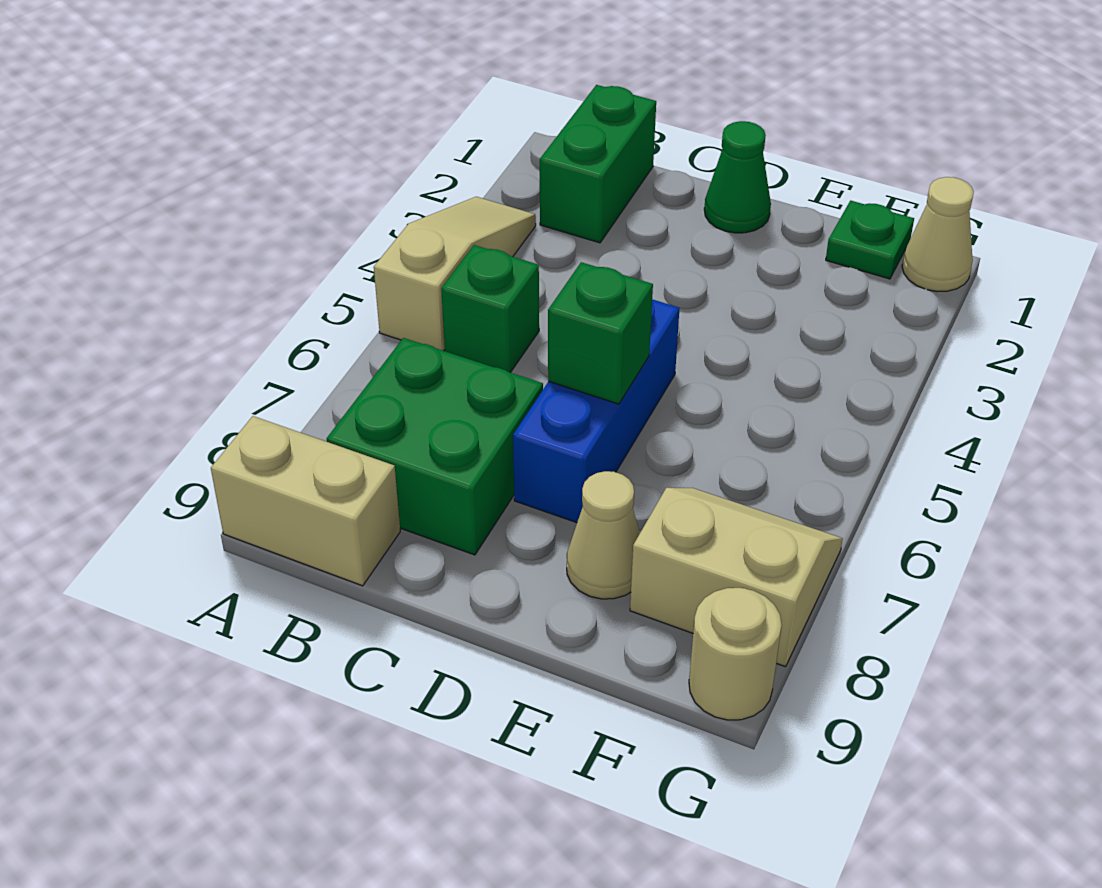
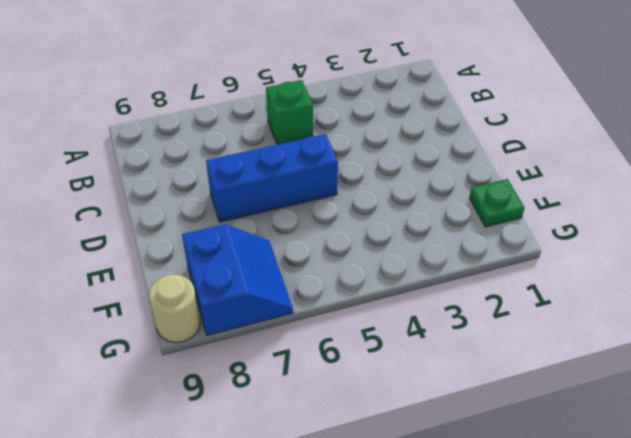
blue 2x2 slope [182,224,293,335] -> tan 2x2 slope [630,488,843,667]
none -> tan 1x3 slope [374,197,536,351]
none -> tan 1x2 brick [211,416,400,586]
none -> green 1x2 brick [540,85,656,243]

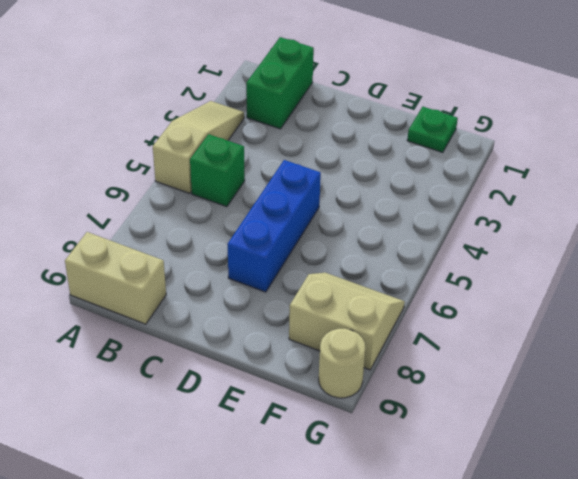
none -> green 2x2 brick [327,338,543,555]
none -> green 1x1 cone [704,121,771,233]
none -> tan 1x1 cone [567,471,640,599]

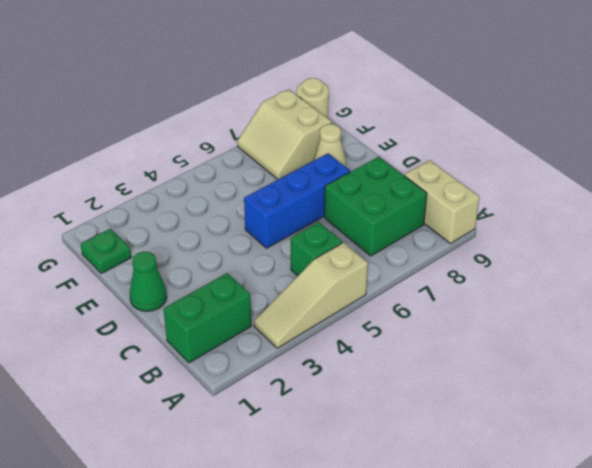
none -> tan 1x1 cone [902,177,974,292]
none -> green 1x1 brick [548,262,653,404]

